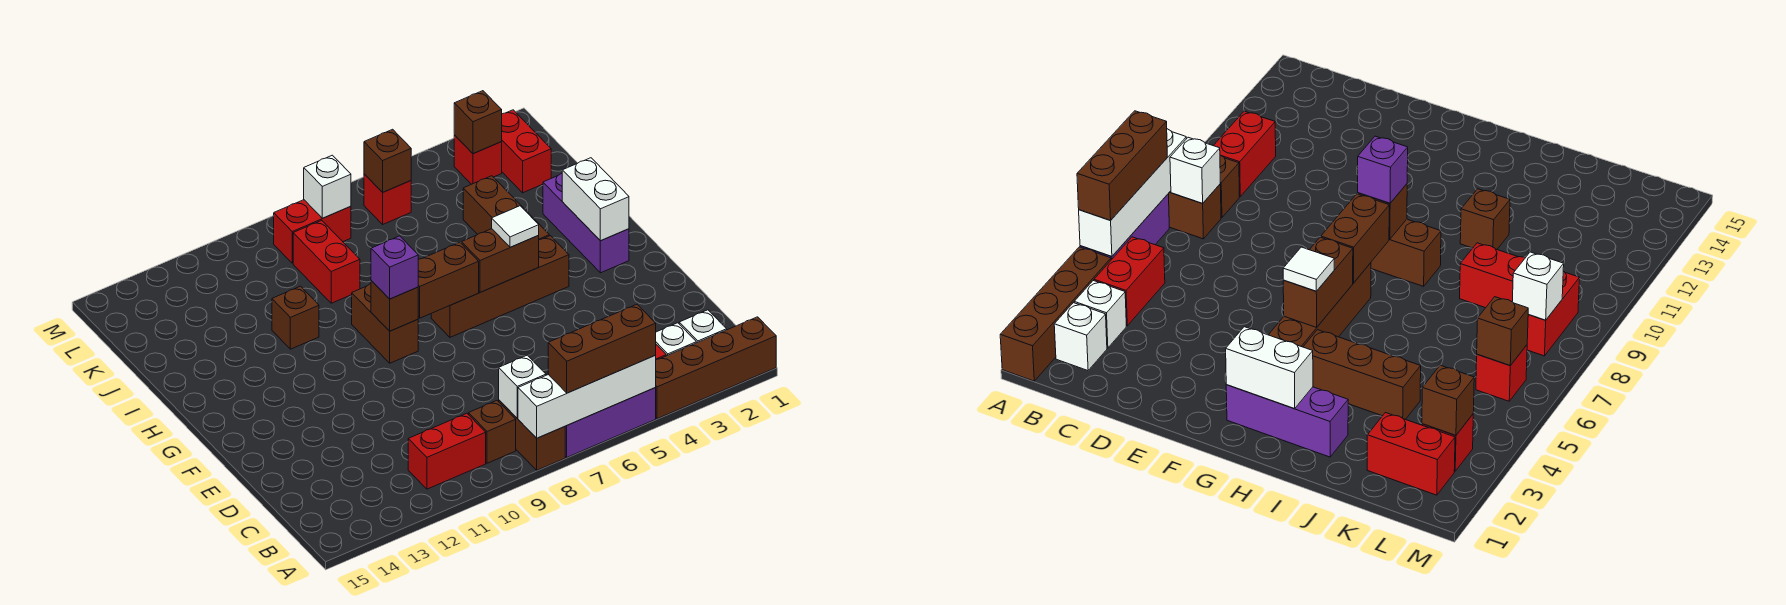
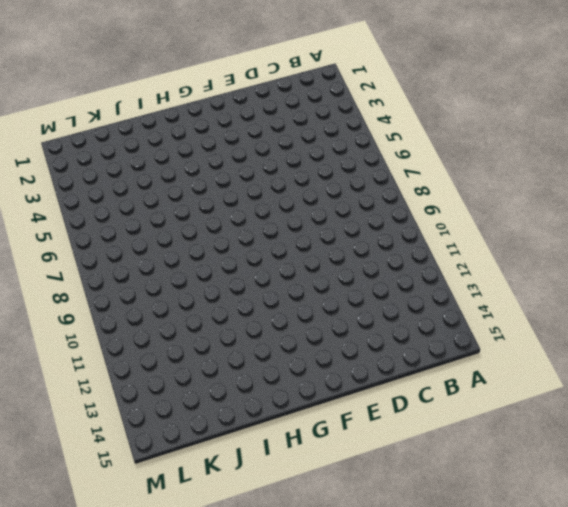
none -> brown 1x4 brick [655,317,776,419]
none -> purple 1x3 brick [565,388,656,457]
none -> brown 1x2 brick [499,400,565,470]
none -> white 1x1 brick [679,310,727,343]

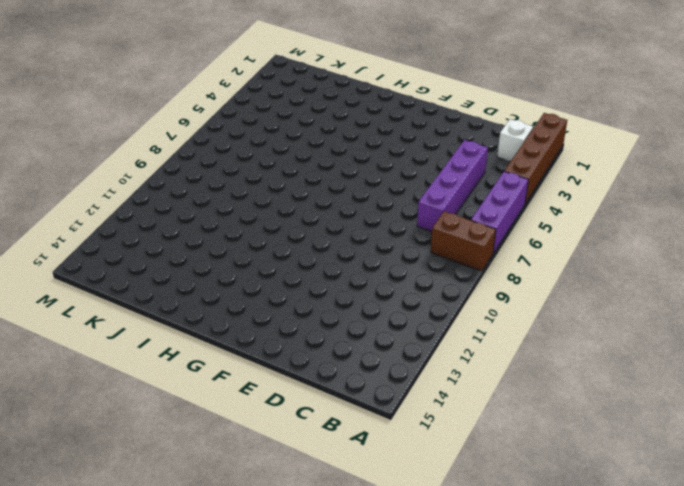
purple 1x4 brick [417,140,488,232] -> none
none -> white 1x1 brick [656,323,696,356]
none -> red 1x2 brick [1094,237,1165,326]
none -> brown 1x1 brick [469,401,516,463]
none -> red 1x2 brick [408,413,486,489]

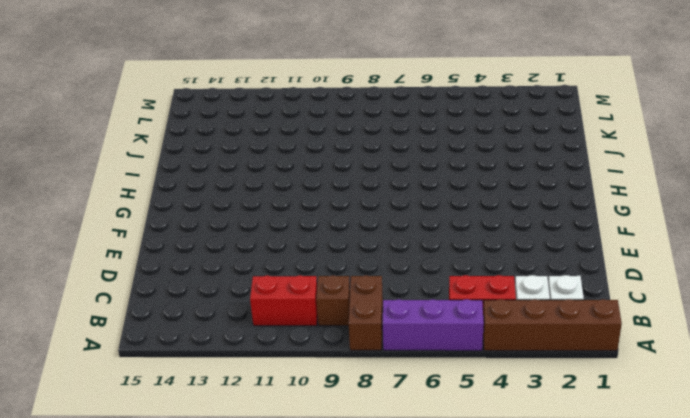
none -> purple 1x3 brick [543,174,629,273]
none -> brown 1x4 brick [431,236,569,337]
none -> brown 1x2 brick [352,284,418,363]
none -> brown 1x3 brick [463,176,549,240]

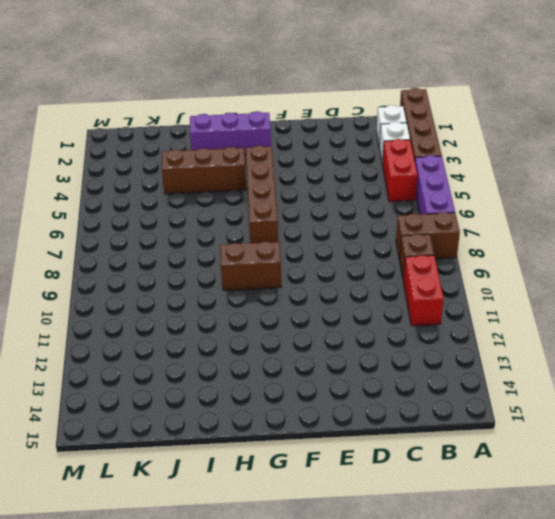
none -> brown 1x1 brick [272,286,319,349]
none -> red 1x2 brick [293,220,360,303]
none -> red 1x2 brick [501,110,551,193]
none -> red 1x1 brick [454,135,502,184]

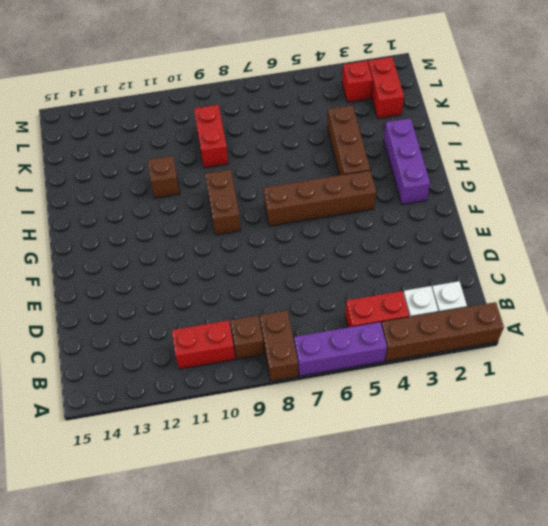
none -> red 1x1 brick [364,174,411,224]
none -> red 1x2 brick [274,200,351,263]
none -> white 1x4 brick [518,356,656,438]
none -> white 1x1 brick [499,355,546,418]

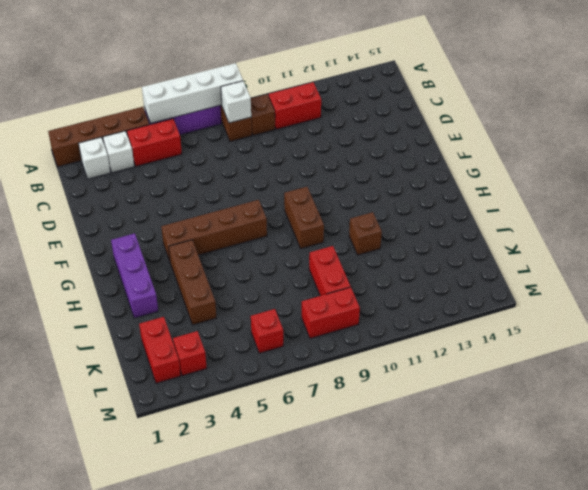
none -> white 1x2 brick [562,158,629,241]
none -> brown 1x2 brick [461,229,539,292]
none -> brown 1x2 brick [418,242,479,318]
none -> brown 1x1 brick [371,281,418,331]

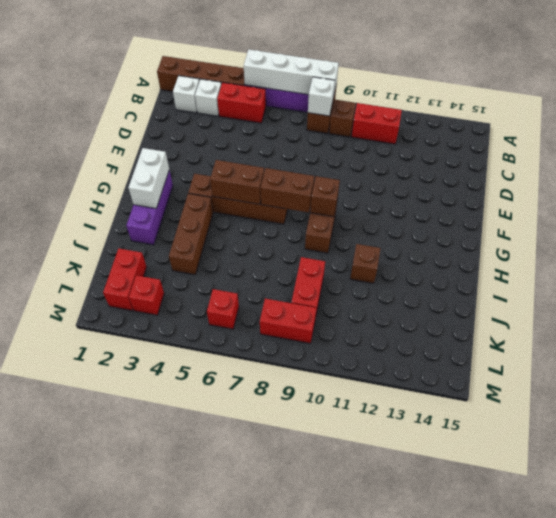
none -> brown 1x1 brick [454,91,502,154]
none -> brown 1x1 brick [364,129,411,192]
none -> white 1x1 brick [304,155,351,218]
none -> brown 1x3 brick [548,304,656,393]

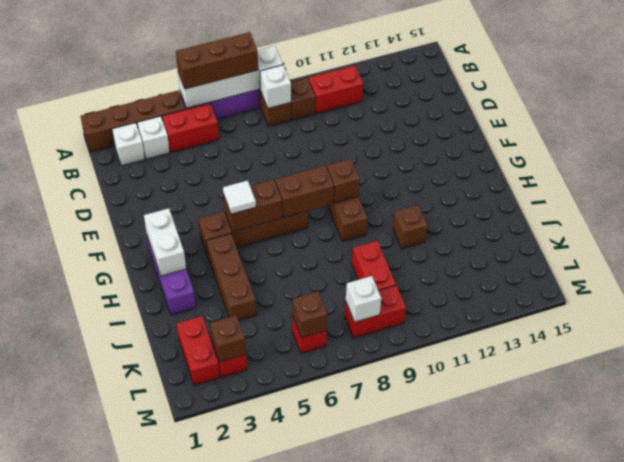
none -> purple 1x1 brick [371,236,418,299]

